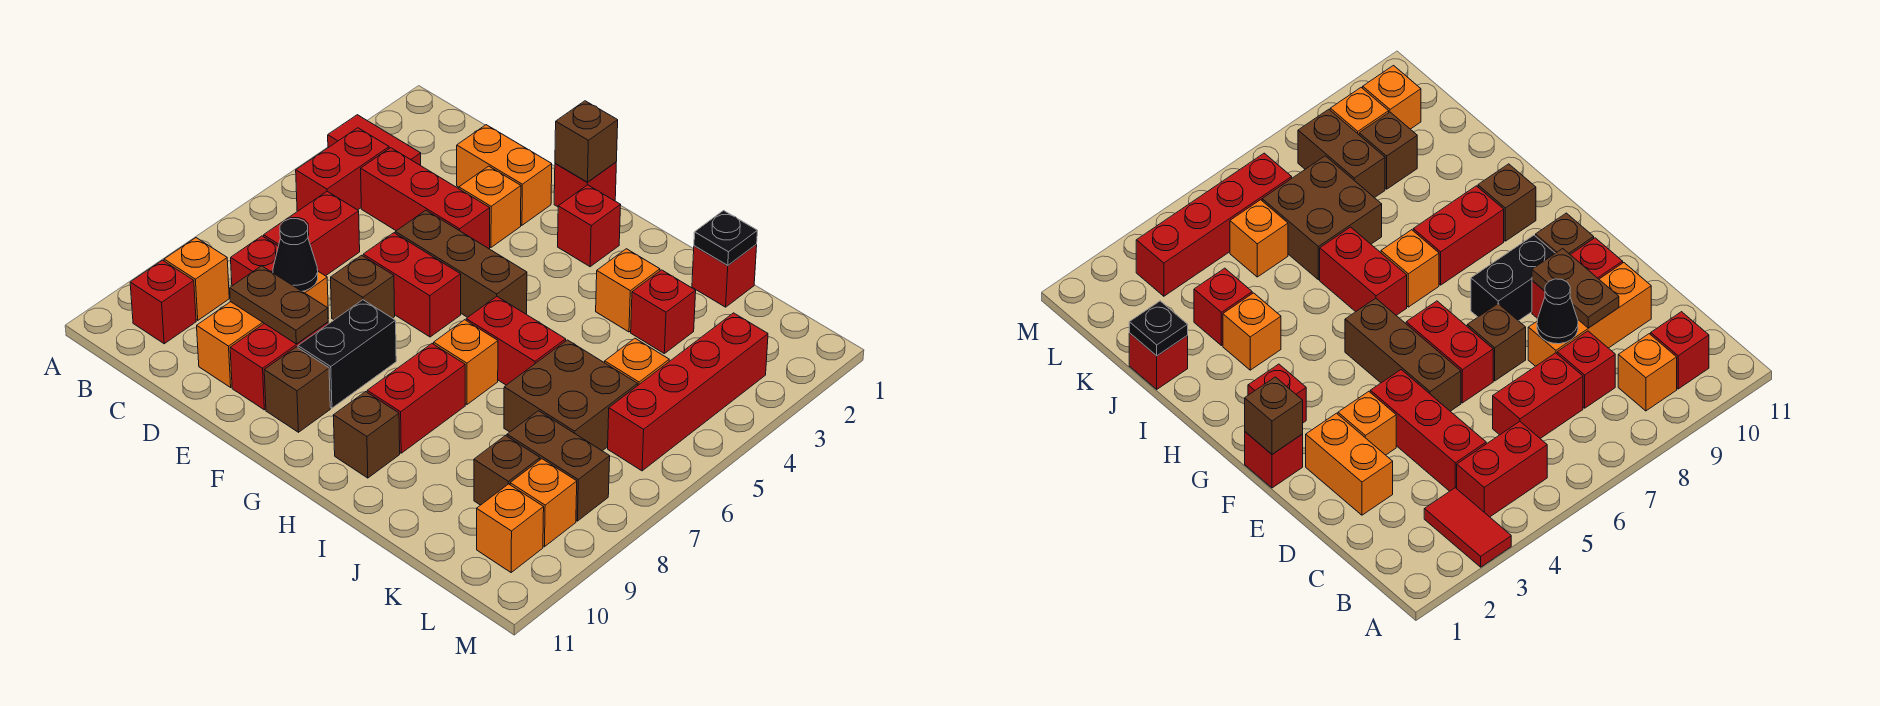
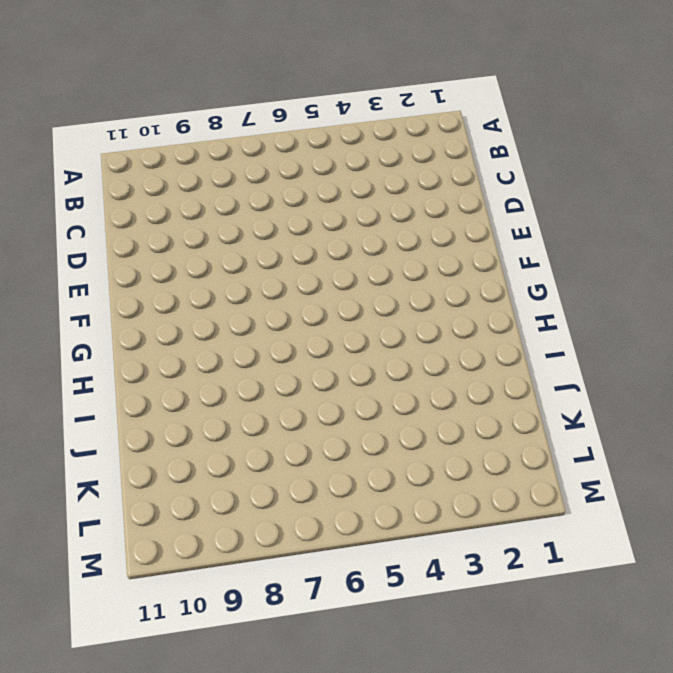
none -> red 1x2 tile [328,115,421,165]
none -> red 1x2 brick [296,128,389,211]
none -> orange 1x1 brick [164,238,229,320]
none -> red 1x1 brick [130,260,196,344]

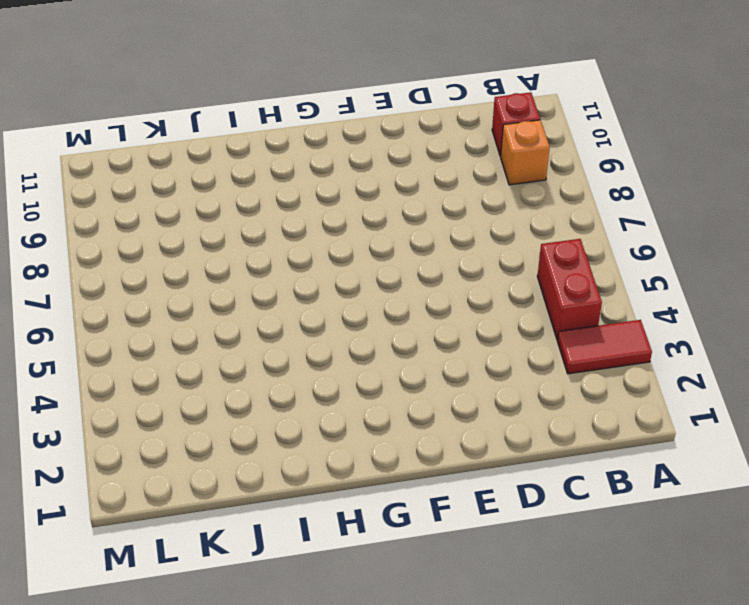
none -> red 1x3 brick [361,148,490,249]
none -> red 1x2 brick [264,191,360,276]
none -> red 1x1 brick [231,236,278,286]
none -> orange 1x2 brick [457,125,552,225]

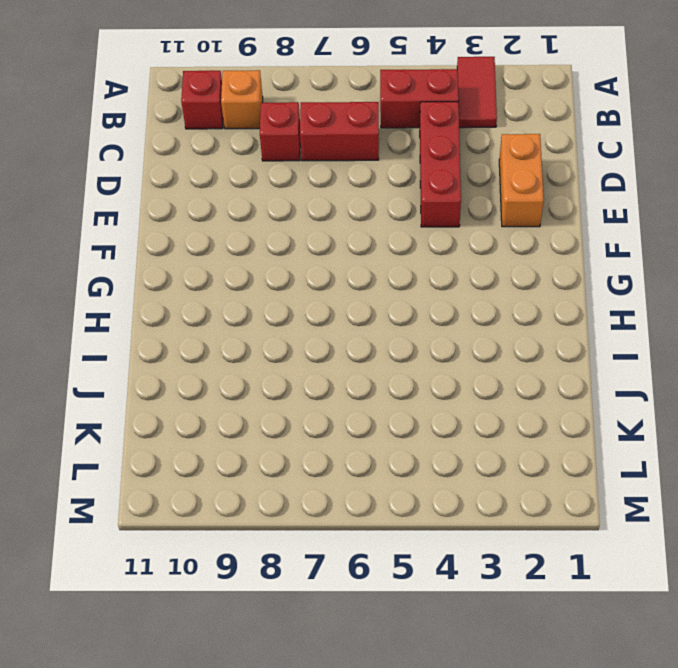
none -> orange 1x3 brick [197,272,328,387]
none -> orange 1x1 brick [459,166,521,247]
none -> brown 1x3 brick [395,210,527,317]
none -> red 1x2 brick [363,233,461,337]

